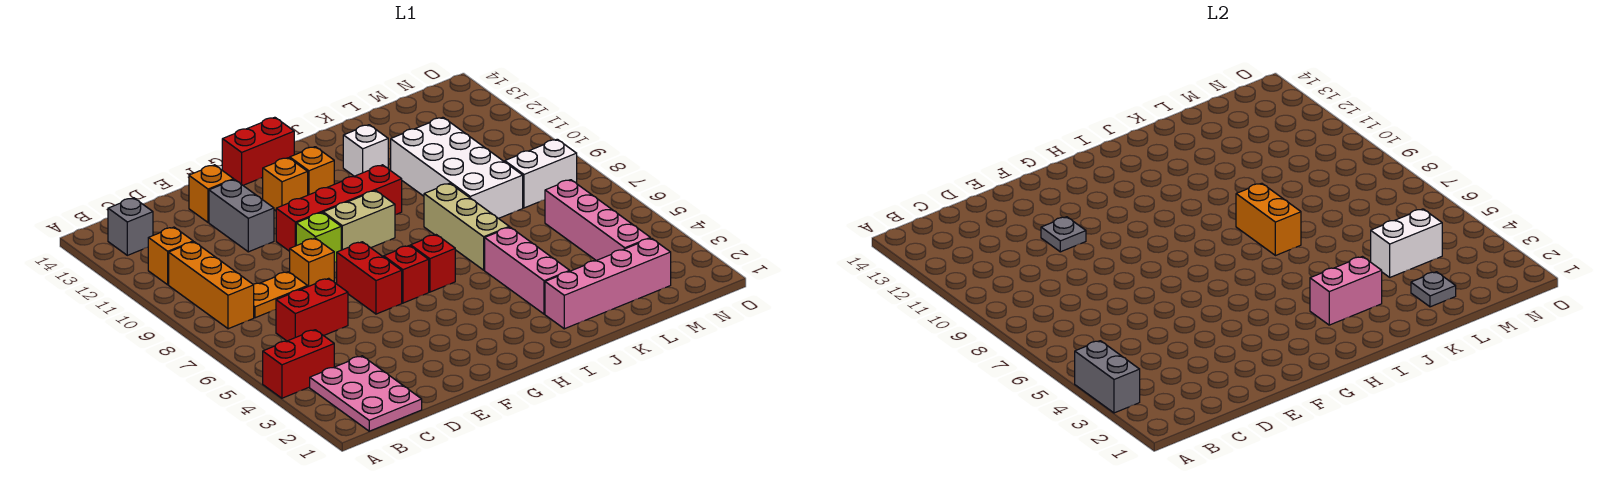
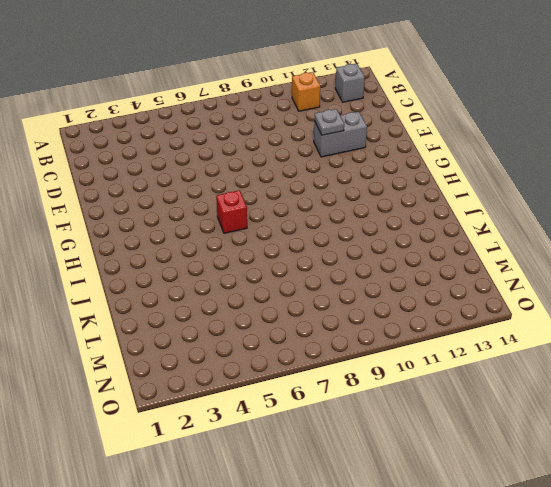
none -> red 1x2 brick [263,330,334,398]
none -> pink 2x3 plate [310,356,422,431]
none -> orange 1x3 brick [169,242,254,329]
none -> red 1x2 brick [276,278,348,341]

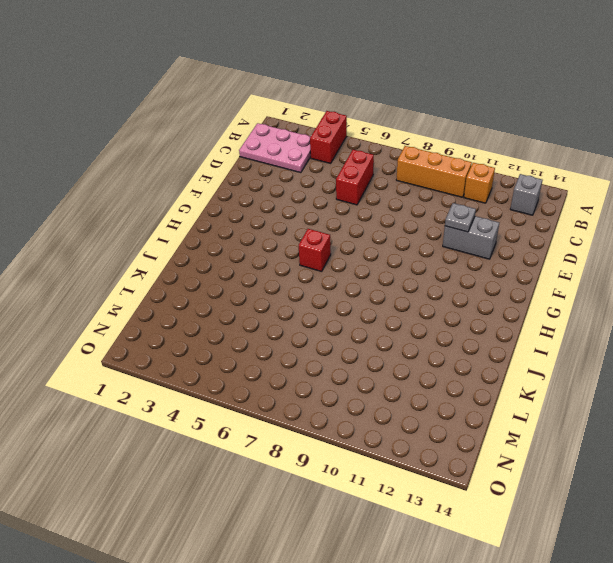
none -> orange 1x2 plate [253,272,308,318]
none -> orange 1x1 brick [290,238,334,287]
none -> orange 1x1 brick [189,165,234,222]
none -> red 1x2 brick [337,242,402,314]

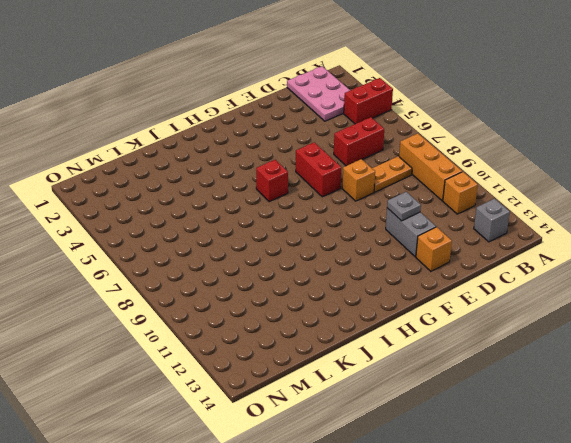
none -> lime 1x1 brick [296,213,341,262]
none -> red 1x4 brick [276,165,402,251]
none -> red 1x1 brick [384,245,429,303]
none -> tan 1x2 brick [323,191,395,250]

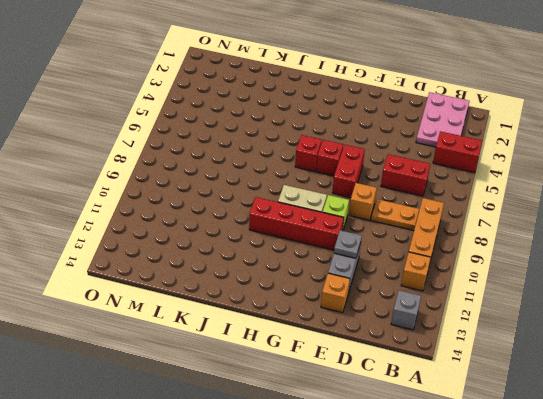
none -> orange 1x1 brick [263,158,308,211]
none -> red 1x2 brick [222,117,294,185]
none -> orange 1x1 brick [290,147,334,195]
none -> pink 1x4 brick [545,238,671,329]

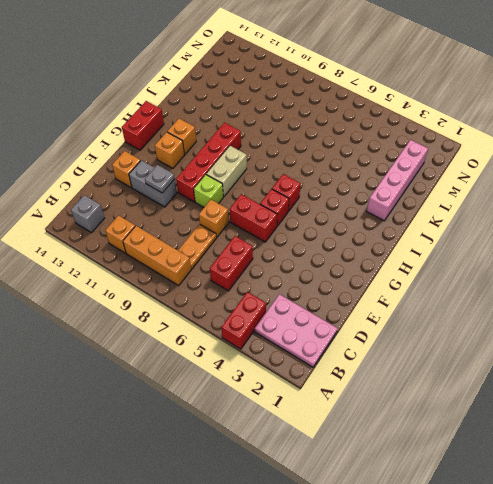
none -> pink 1x3 brick [485,227,570,314]
none -> tan 1x3 brick [424,183,509,270]
none -> white 1x1 brick [343,125,388,176]
none -> white 2x4 brick [391,117,523,219]

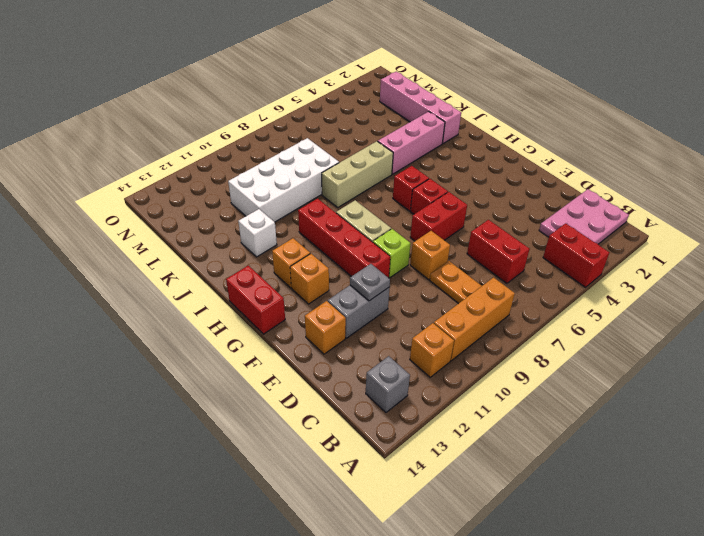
none -> pink 1x4 brick [545,180,650,261]
none -> white 1x2 brick [505,139,577,208]
none -> grey 1x2 brick [1075,341,1140,413]
none -> pink 1x2 brick [1310,257,1382,325]

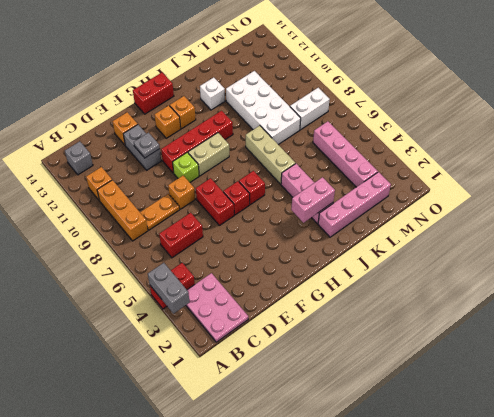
none -> orange 1x2 brick [1236,183,1301,256]
none -> grey 1x1 plate [1411,272,1456,307]
none -> white 1x2 brick [1371,209,1442,277]

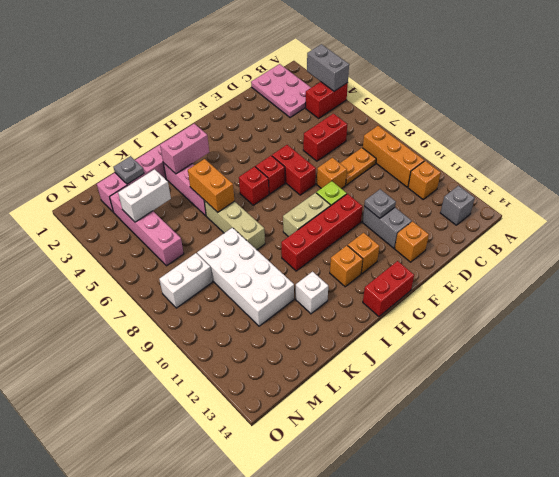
orange 1x2 brick [188,159,234,212] -> orange 1x2 brick moved to [1236,183,1301,256]

